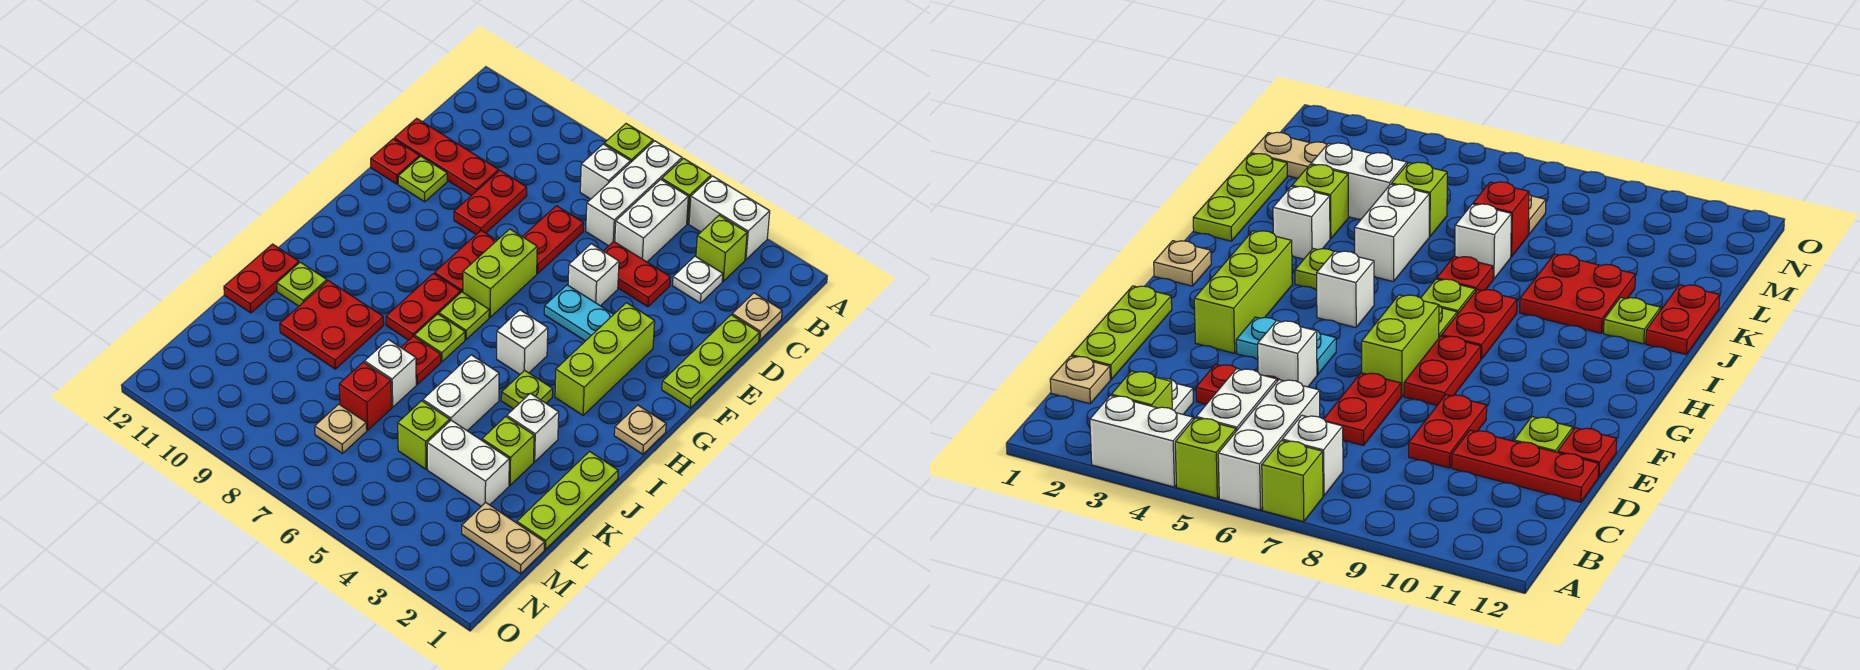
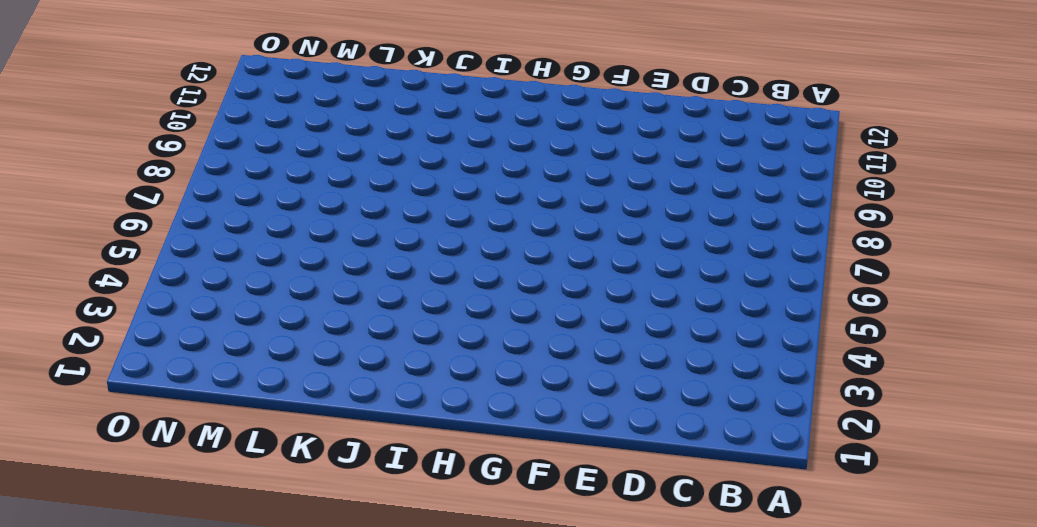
none -> white 1x2 brick [689,176,770,260]
none -> lime 1x1 brick [662,158,711,224]
none -> white 1x3 brick [586,141,682,246]
none -> lime 1x1 brick [604,124,653,163]

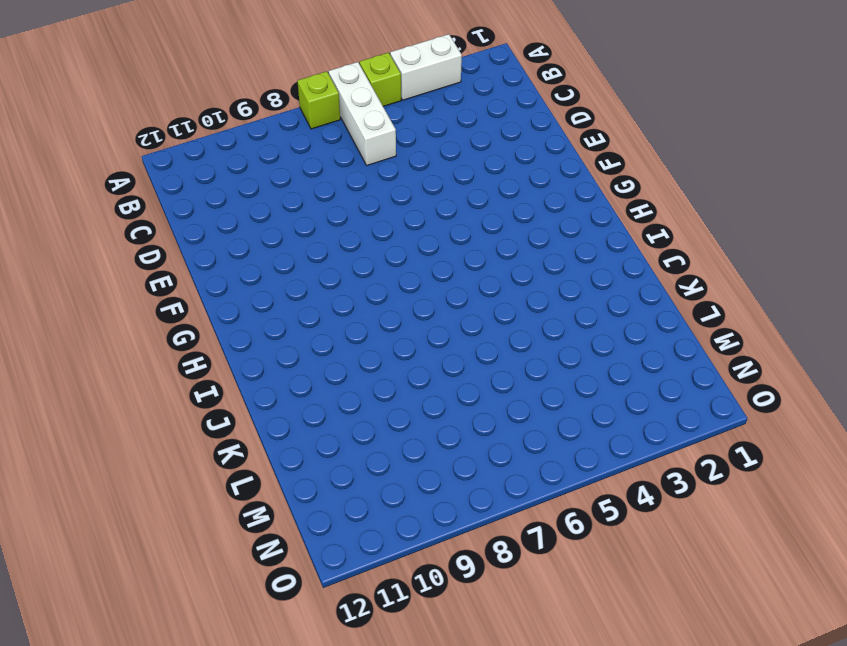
none -> lime 1x1 brick [696,215,747,281]
none -> white 1x2 brick [615,179,688,262]
none -> white 1x1 brick [580,144,630,199]
none -> tan 1x1 plate [732,293,782,340]

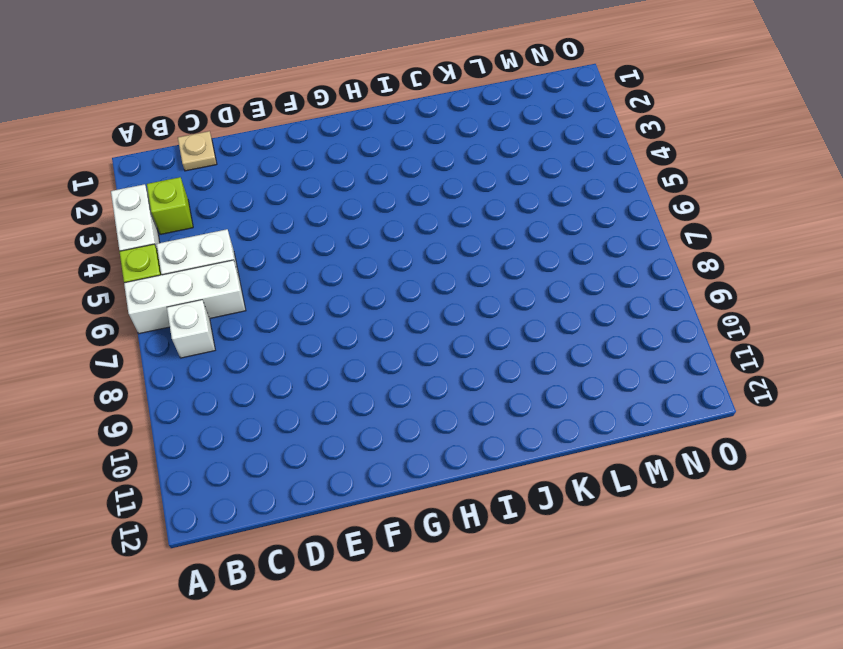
none -> lime 1x1 brick [604,124,653,163]
none -> white 1x1 plate [673,256,723,303]
none -> lime 1x3 plate [662,315,759,408]
none -> red 1x2 plate [604,242,671,307]

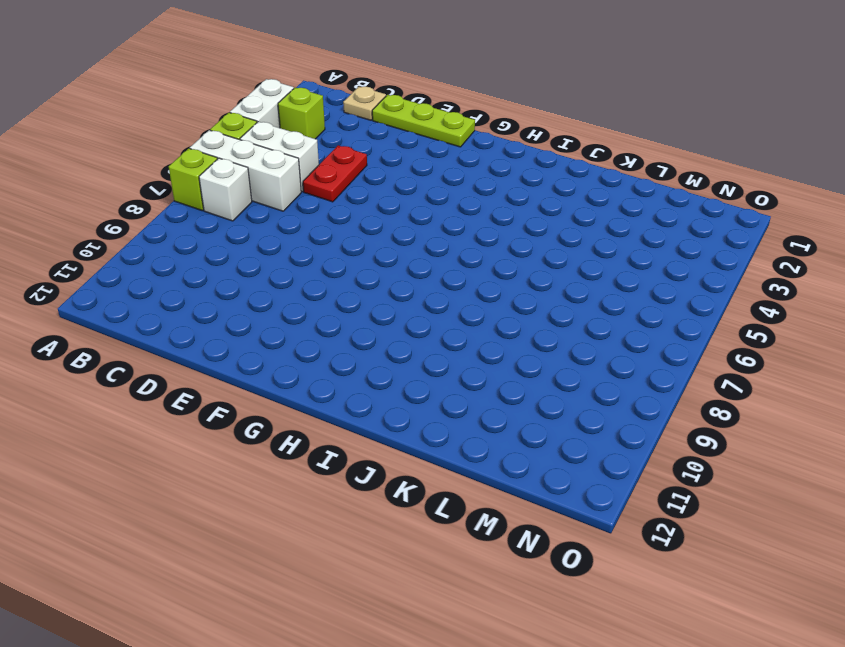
none -> white 1x1 plate [673,256,723,303]
none -> red 1x2 plate [522,206,584,273]
none -> red 1x2 plate [454,171,527,234]
none -> red 1x3 plate [394,118,499,196]

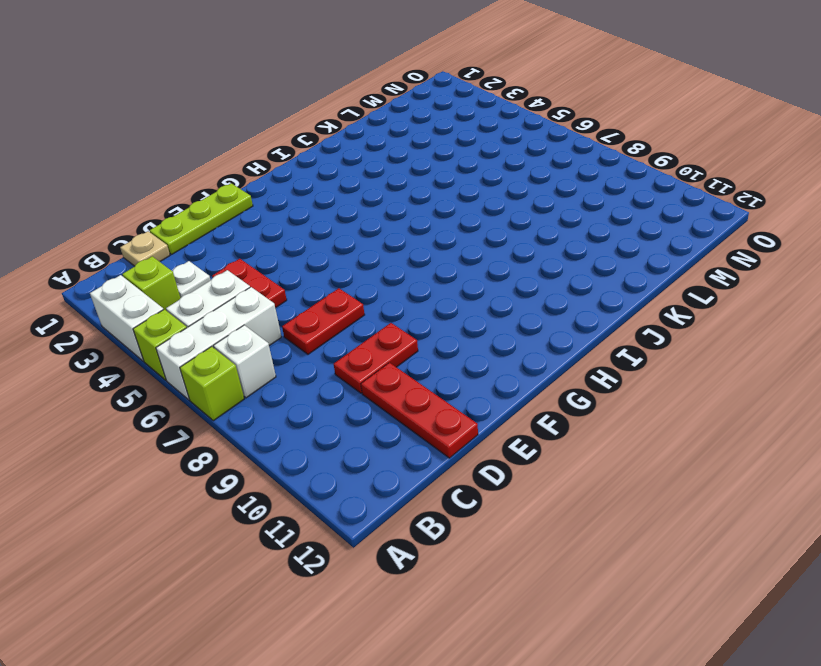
none -> white 1x1 brick [568,244,619,306]
none -> lime 1x1 plate [398,156,447,202]
none -> red 1x1 plate [371,139,419,184]
none -> lime 1x3 brick [555,303,655,415]

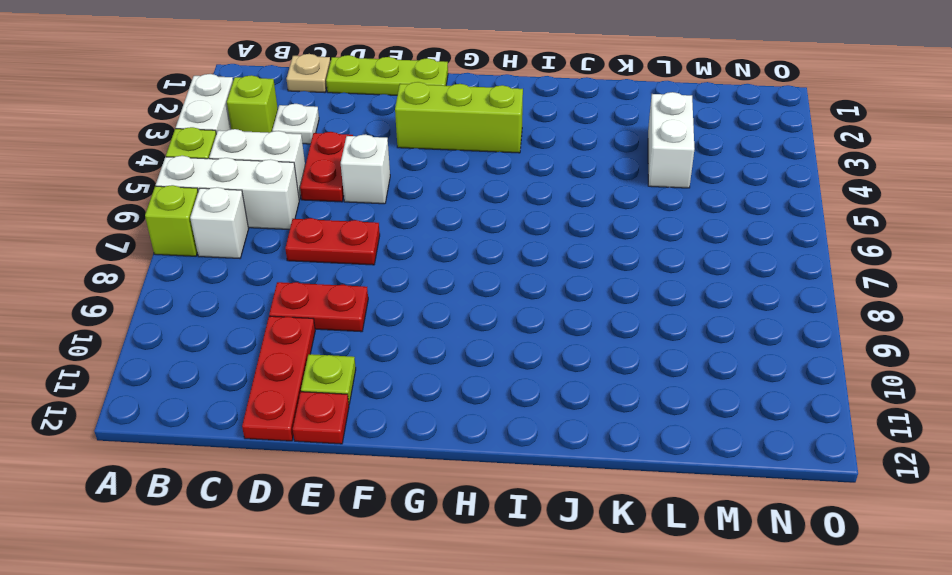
none -> cyan 1x2 plate [544,285,614,341]
none -> lime 1x2 brick [463,229,537,317]
none -> red 1x2 plate [435,230,497,293]
none -> tan 1x1 plate [614,405,666,454]

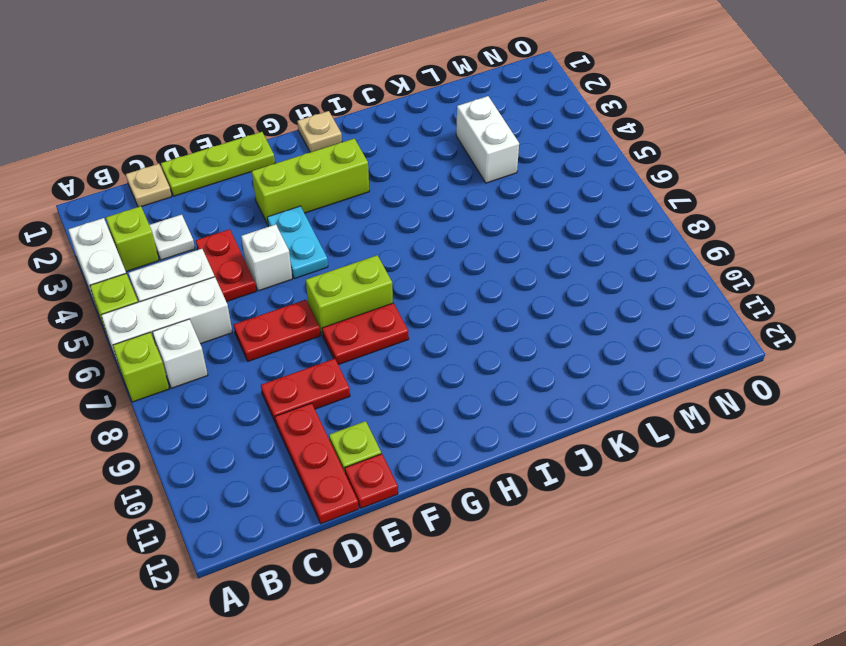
none -> white 1x1 brick [497,310,548,374]
none -> lime 1x1 plate [439,292,489,339]
none -> red 1x2 plate [386,274,460,340]
none -> lime 1x1 plate [501,370,553,409]

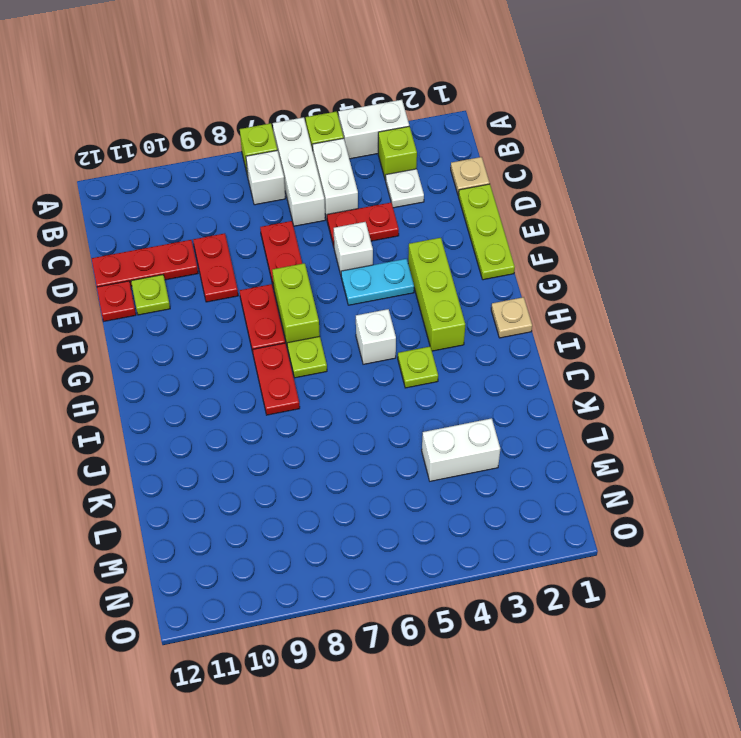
none -> lime 1x1 plate [414,314,465,362]
none -> lime 1x3 plate [517,452,618,549]
none -> white 1x1 brick [507,393,559,462]
none -> white 1x2 brick [423,355,499,431]

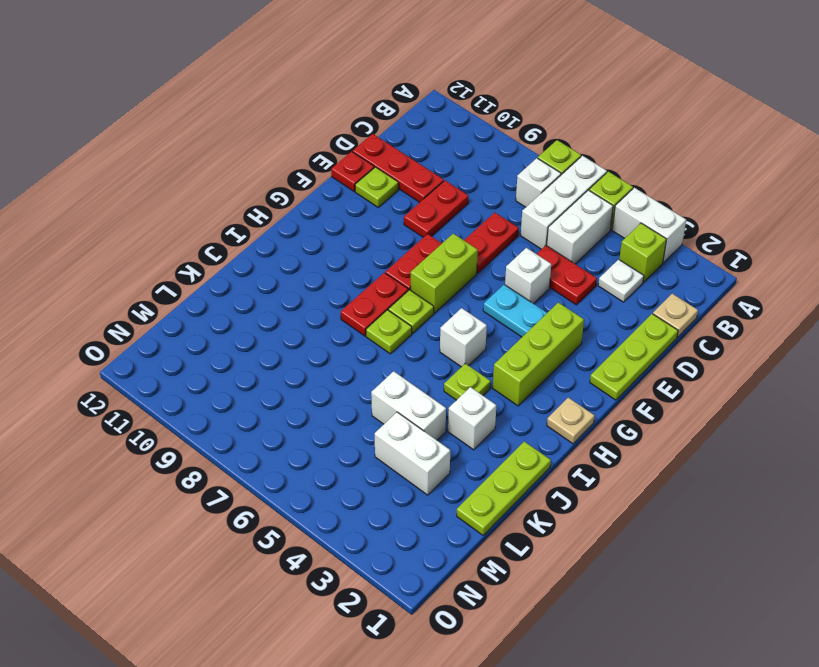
white 1x2 brick [371,371,446,440] -> white 1x2 brick turned to [423,355,499,431]
none -> red 1x1 plate [401,336,441,384]
none -> red 2x2 plate [280,281,384,369]
none -> lime 1x1 plate [277,262,327,306]
none -> red 1x2 plate [224,244,299,313]

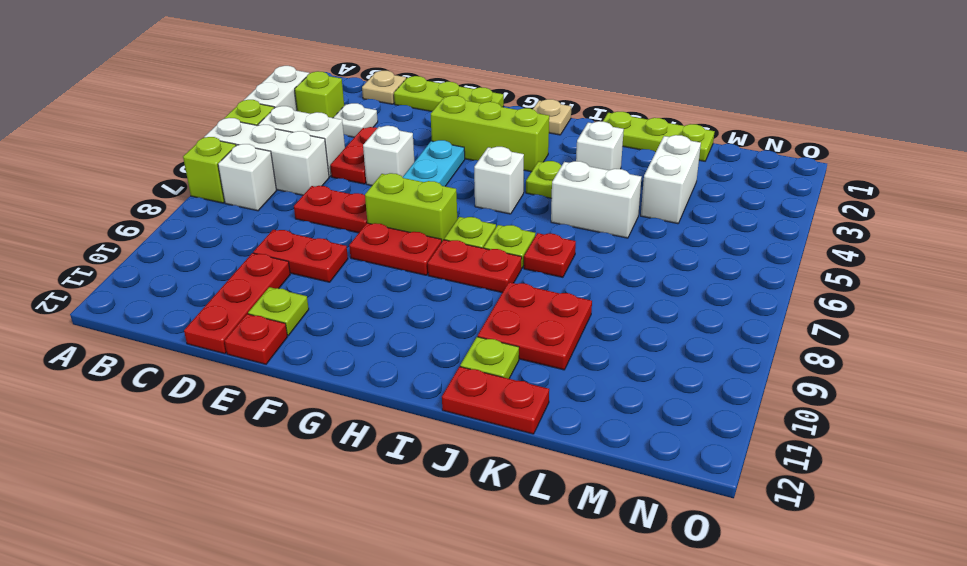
none -> lime 1x1 brick [482,417,534,485]
none -> white 1x1 brick [364,339,416,407]
none -> lime 1x1 brick [398,401,450,469]
none -> red 1x1 brick [339,362,392,430]

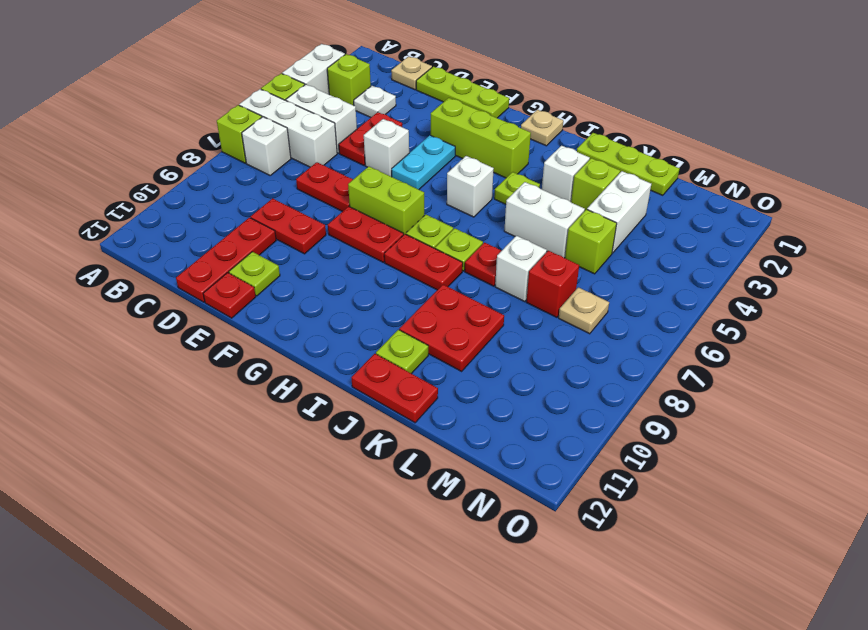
none -> tan 1x2 plate [462,502,545,574]

